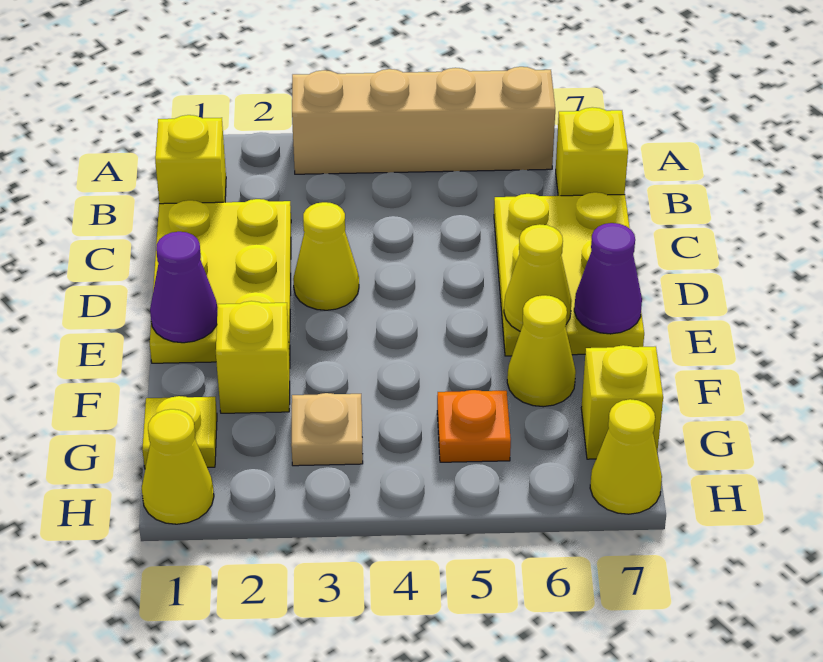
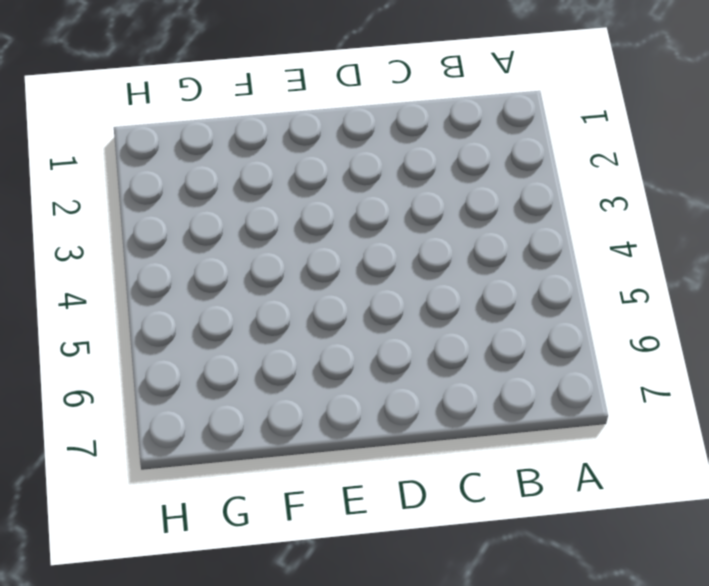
none -> tan 1x4 brick [292,67,555,174]
none -> yellow 1x1 brick [155,115,226,204]
none -> yellow 1x1 brick [556,107,628,196]

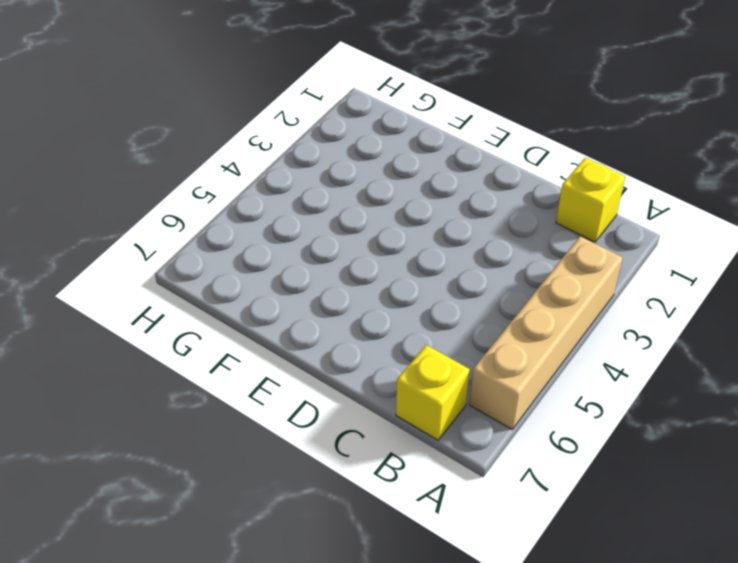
none -> yellow 2x3 plate [150,199,291,363]
none -> yellow 2x3 plate [494,192,644,356]
none -> yellow 1x1 cone [293,202,359,310]

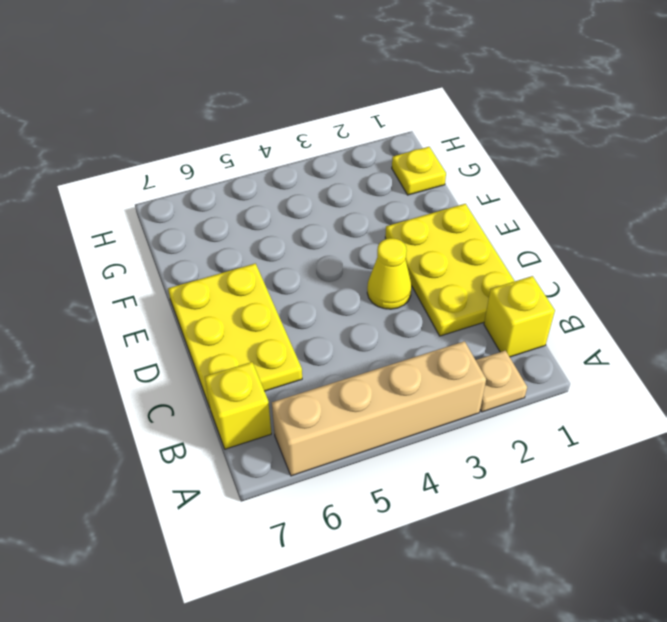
tan 1x1 plate [476,351,527,412] -> tan 1x1 plate moved to [291,393,363,466]
none -> yellow 1x1 brick [216,301,290,413]
none -> yellow 1x1 cone [507,295,576,407]
none -> orange 1x1 plate [437,390,511,462]

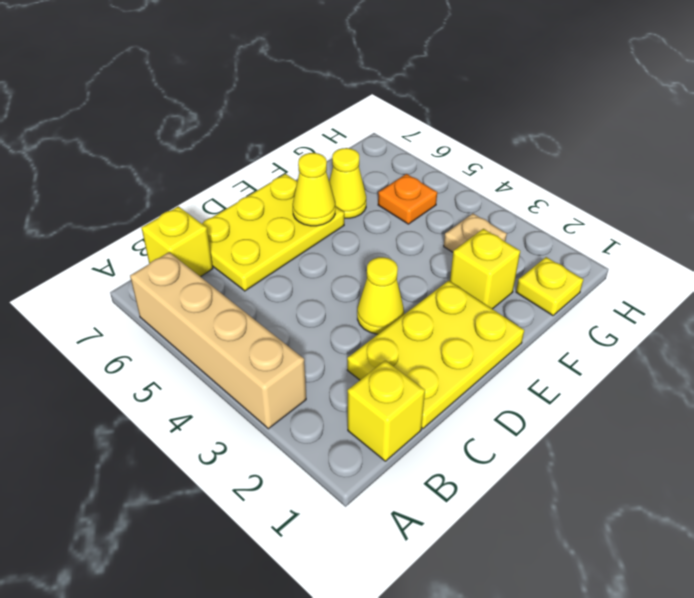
none -> yellow 1x1 brick [581,345,663,459]
none -> yellow 1x1 cone [142,409,214,524]
none -> yellow 1x1 cone [590,399,662,514]

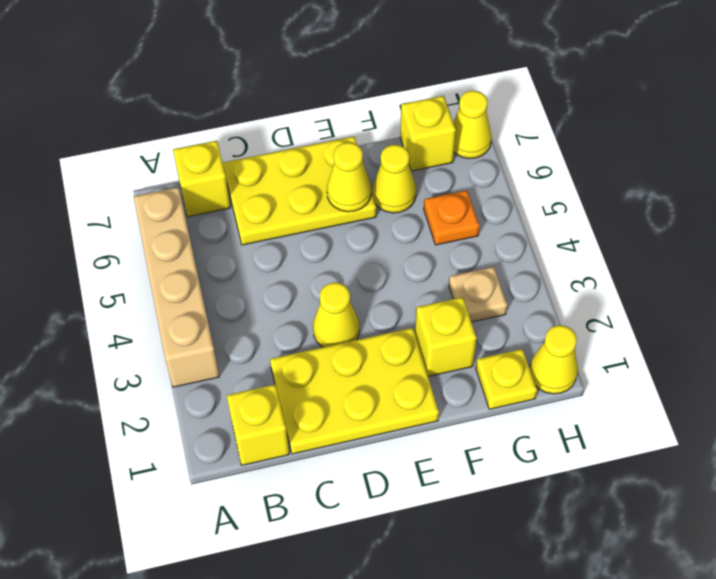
none -> purple 1x1 cone [150,232,218,343]
none -> purple 1x1 cone [574,223,642,334]

